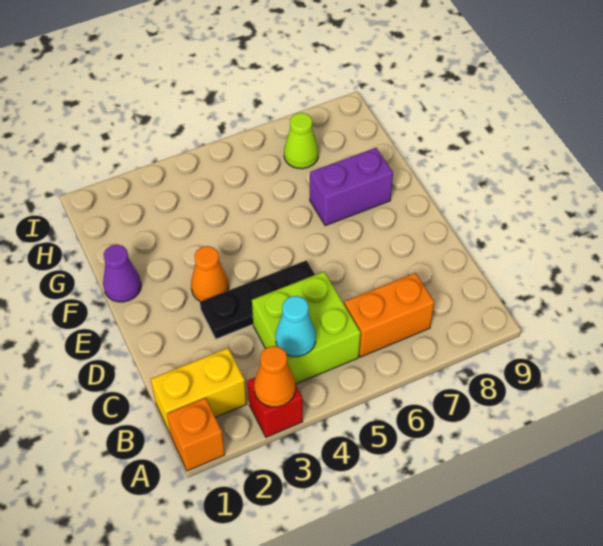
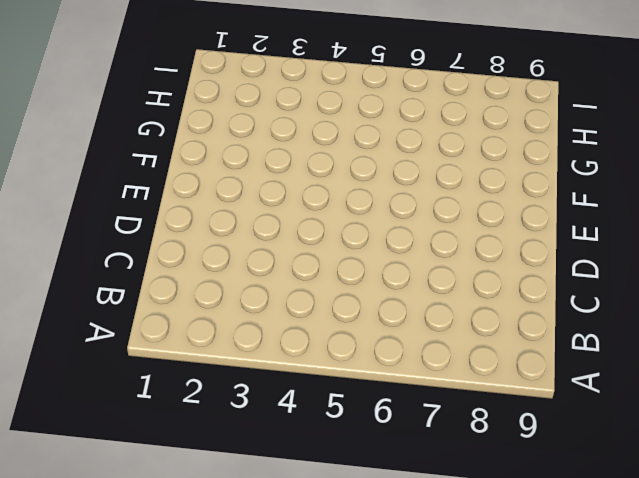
none -> orange 1x1 brick [167,398,225,471]
none -> red 1x1 brick [248,377,303,437]
none -> yellow 1x2 brick [151,348,247,435]

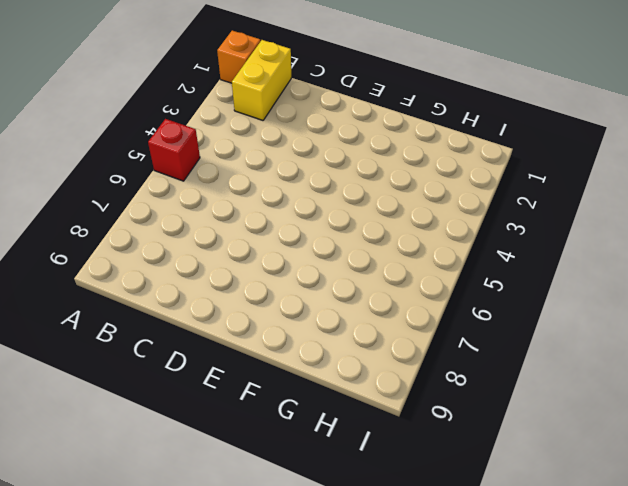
red 1x1 brick [148,119,200,181] -> red 1x1 brick moved to [248,377,303,437]
none -> lime 2x2 brick [252,272,361,384]
none -> orange 1x2 brick [344,273,434,357]
none -> black 1x3 plate [200,260,315,339]

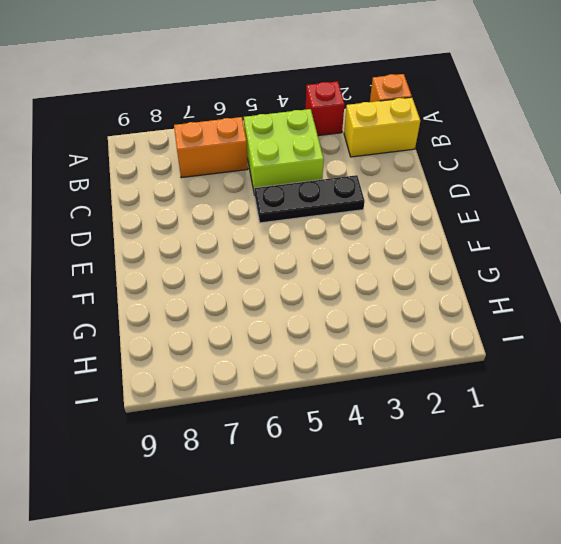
none -> orange 1x1 cone [191,246,229,301]
none -> purple 1x1 cone [103,245,141,302]
none -> purple 1x2 brick [310,148,393,226]

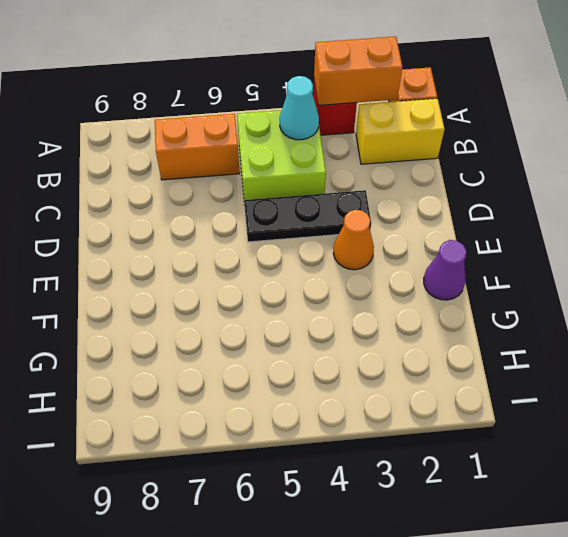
orange 1x2 brick [314,37,402,105] -> orange 1x1 cone [254,346,295,407]
none -> purple 1x2 brick [310,148,393,226]
none -> lime 1x1 cone [284,113,318,169]

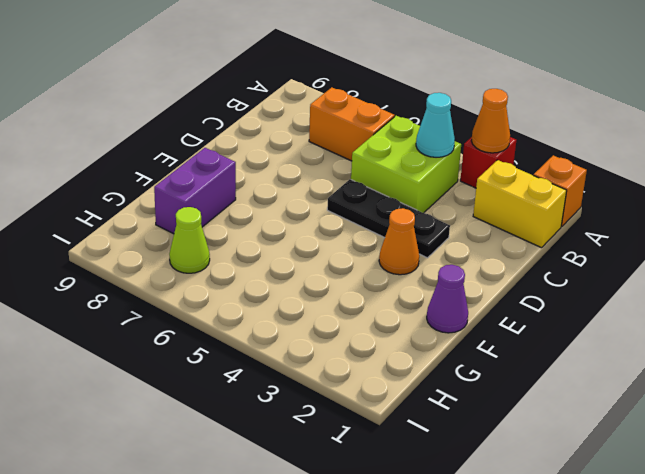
purple 1x2 brick [154,148,236,234] -> purple 1x2 brick turned to [310,148,393,226]

